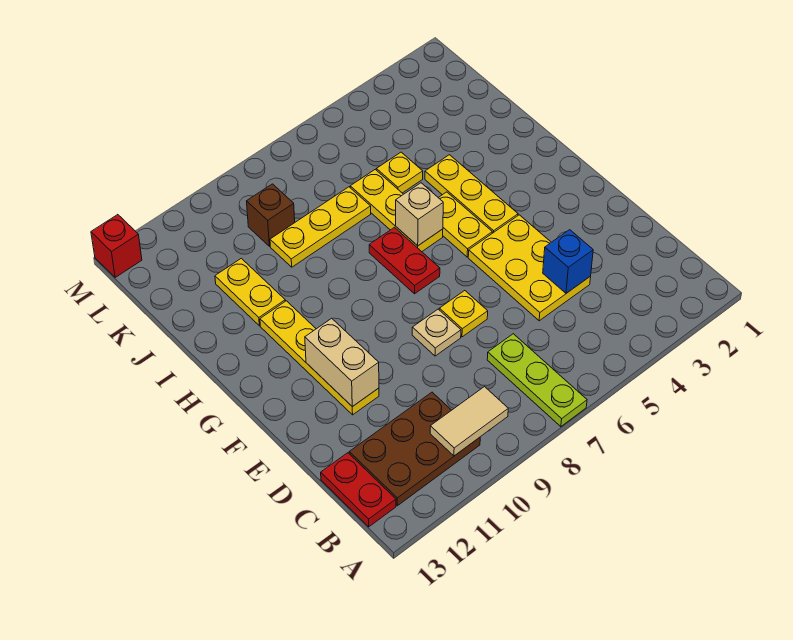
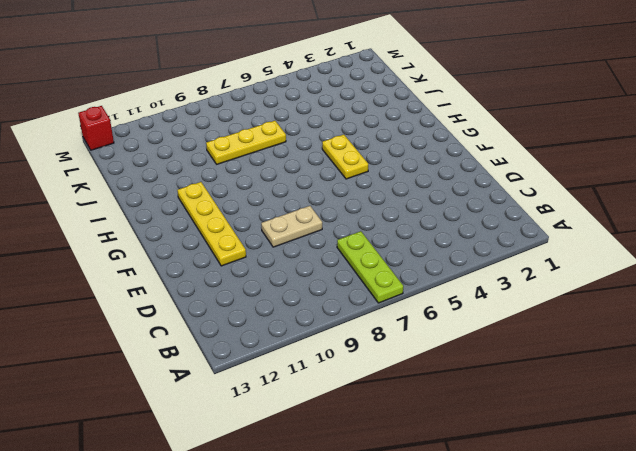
tan 1x2 plate [261,206,322,247] -> tan 1x1 plate [412,309,461,356]
none -> brown 2x3 plate [349,392,480,506]
none -> red 1x2 plate [321,453,396,527]
none -> yellow 2x3 plate [468,215,591,321]

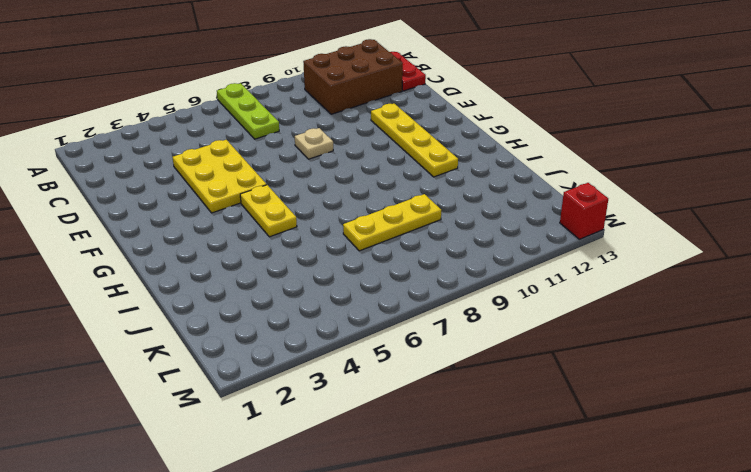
brown 2x3 brick [303,39,403,114] -> brown 2x3 plate [349,392,480,506]
none -> yellow 1x1 plate [439,291,488,337]
none -> yellow 1x3 plate [425,155,518,233]
none -> red 1x2 plate [369,228,440,294]

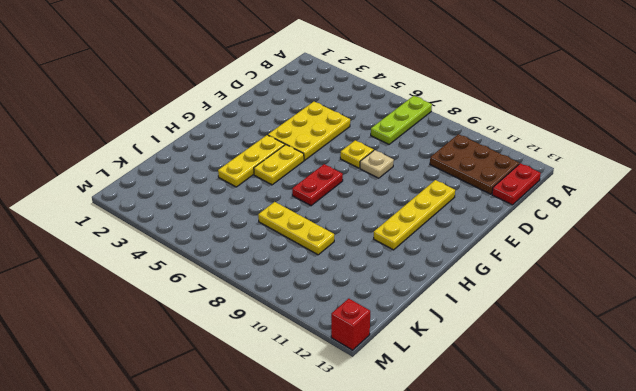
none -> yellow 1x3 plate [350,170,443,252]
none -> yellow 1x2 plate [215,258,285,326]
none -> yellow 1x1 plate [376,152,423,193]

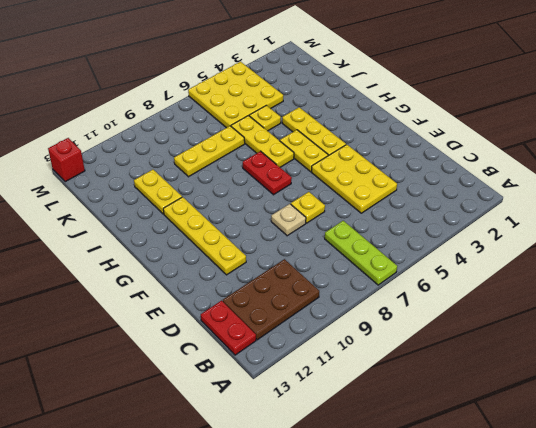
yellow 3x3 plate [188,62,283,128] -> none
none -> brown 1x1 brick [247,184,295,246]
none -> tan 1x2 tile [430,387,508,456]
none -> blue 1x1 brick [543,230,593,293]

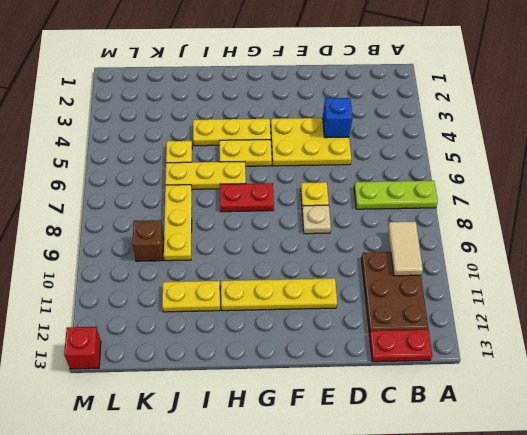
none -> tan 1x2 brick [305,318,379,407]
none -> tan 1x1 brick [396,183,443,246]

